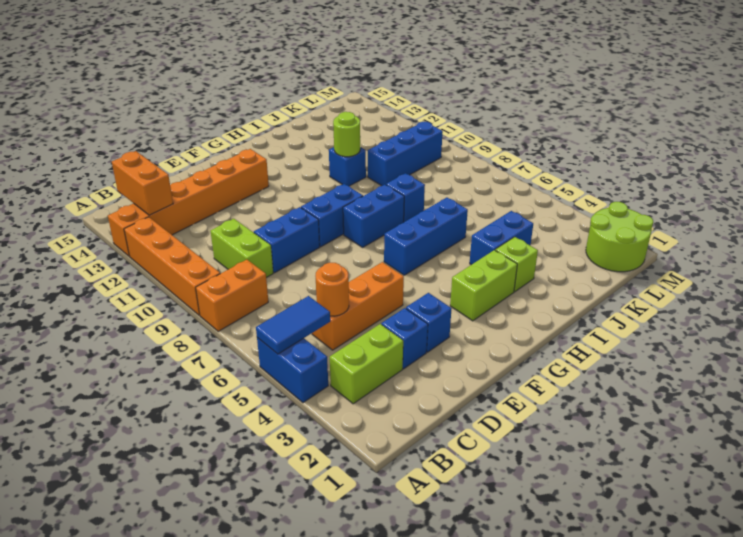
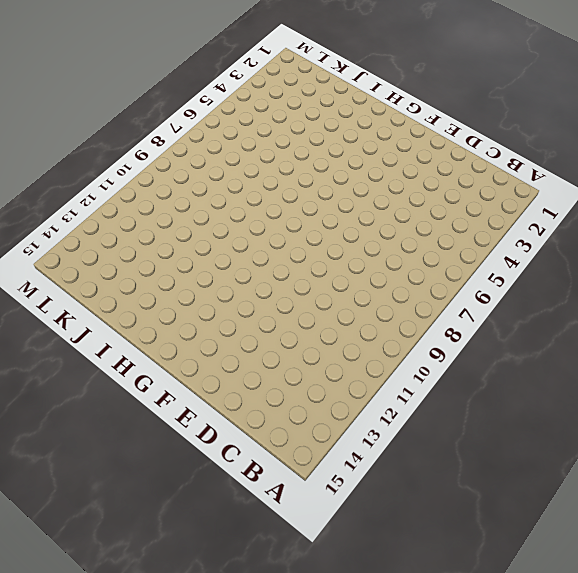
none -> blue 1x2 brick [257,338,328,403]
none -> orange 1x2 brick [196,260,268,331]
none -> orange 1x4 brick [124,217,220,315]

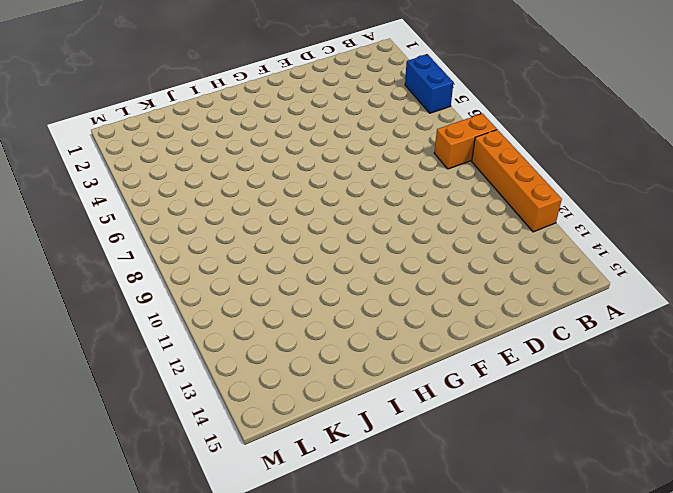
none -> orange 1x6 brick [108,149,269,256]
none -> lime 1x2 brick [330,324,403,404]
none -> orange 1x3 brick [312,262,404,350]

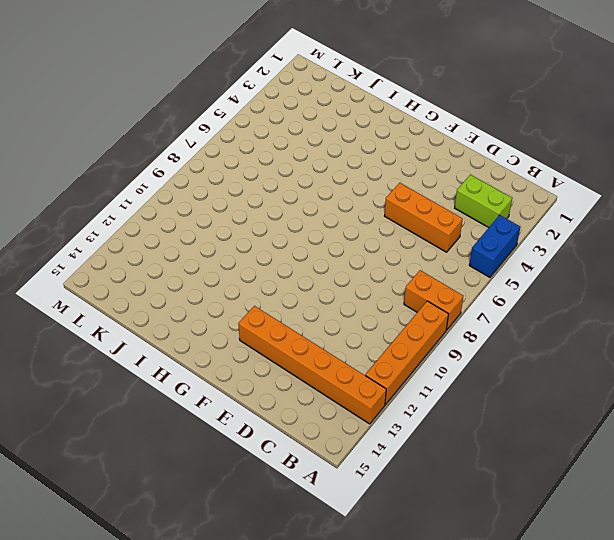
none -> lime 1x2 brick [211,219,273,278]
none -> blue 1x1 brick [381,308,428,369]
none -> blue 1x2 brick [254,207,320,273]

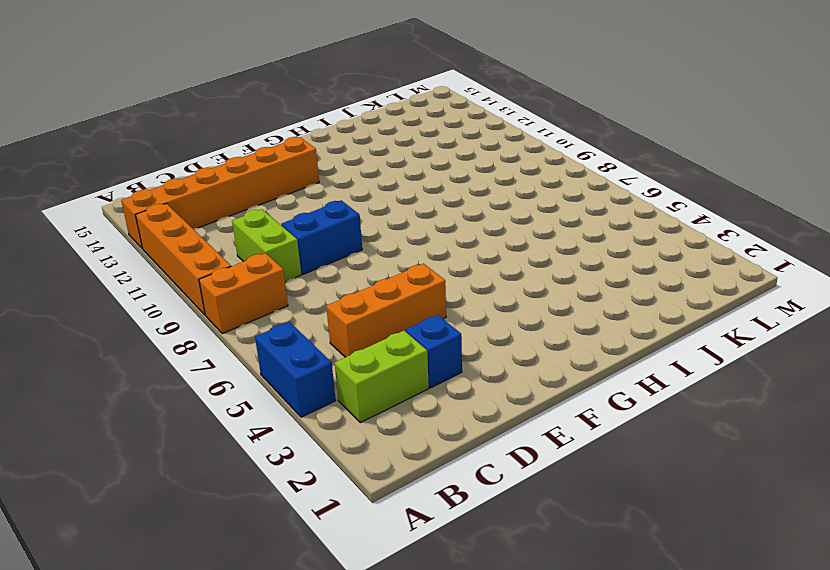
none -> blue 1x1 brick [406,293,452,352]
none -> blue 1x2 brick [301,184,363,247]
none -> lime 1x2 brick [450,250,517,321]

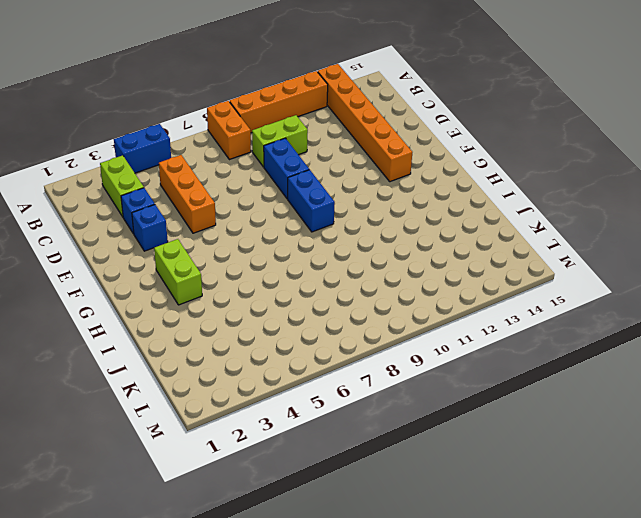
none -> blue 1x3 brick [384,198,468,275]
none -> blue 1x2 brick [343,185,404,247]
none -> lime 1x1 brick [495,237,538,292]

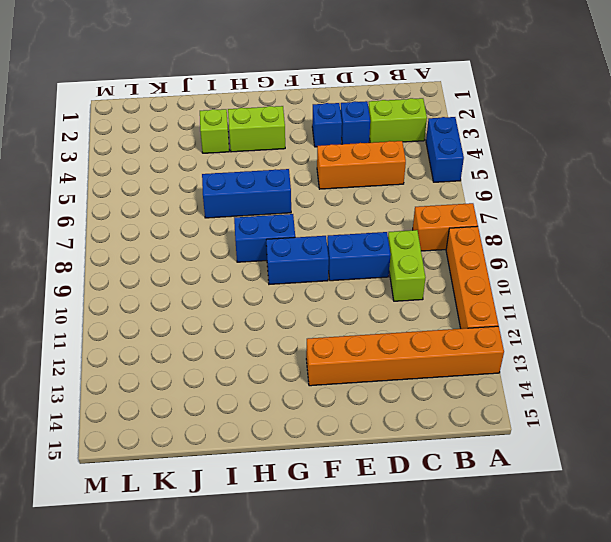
none -> blue 1x2 brick [470,211,533,265]
none -> blue 1x1 brick [386,173,425,222]
none -> blue 1x1 brick [329,147,366,186]

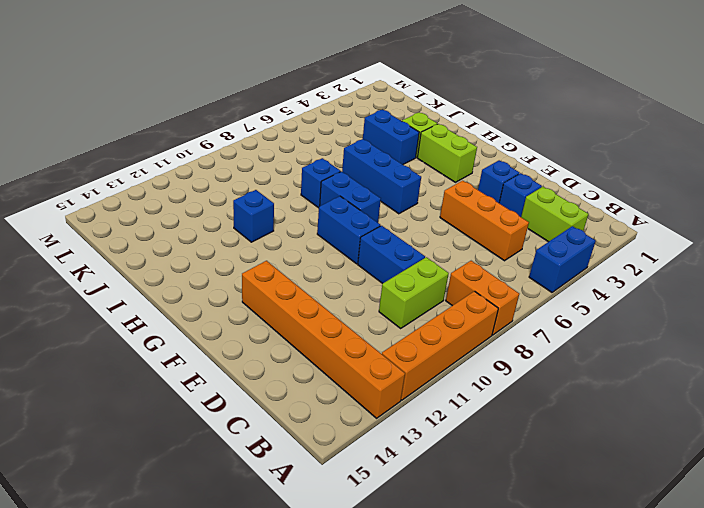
none -> blue 1x3 brick [368,121,443,186]
none -> lime 2x2 round brick [586,202,653,272]
none -> blue 1x2 tile [256,296,330,354]

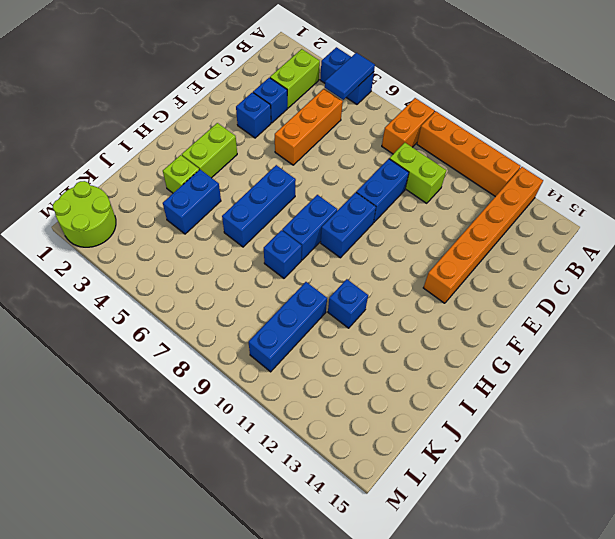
none -> orange 1x2 brick [112,151,173,215]
none -> orange 1x1 round brick [316,263,349,316]
none -> lime 1x1 round brick [333,112,360,157]

